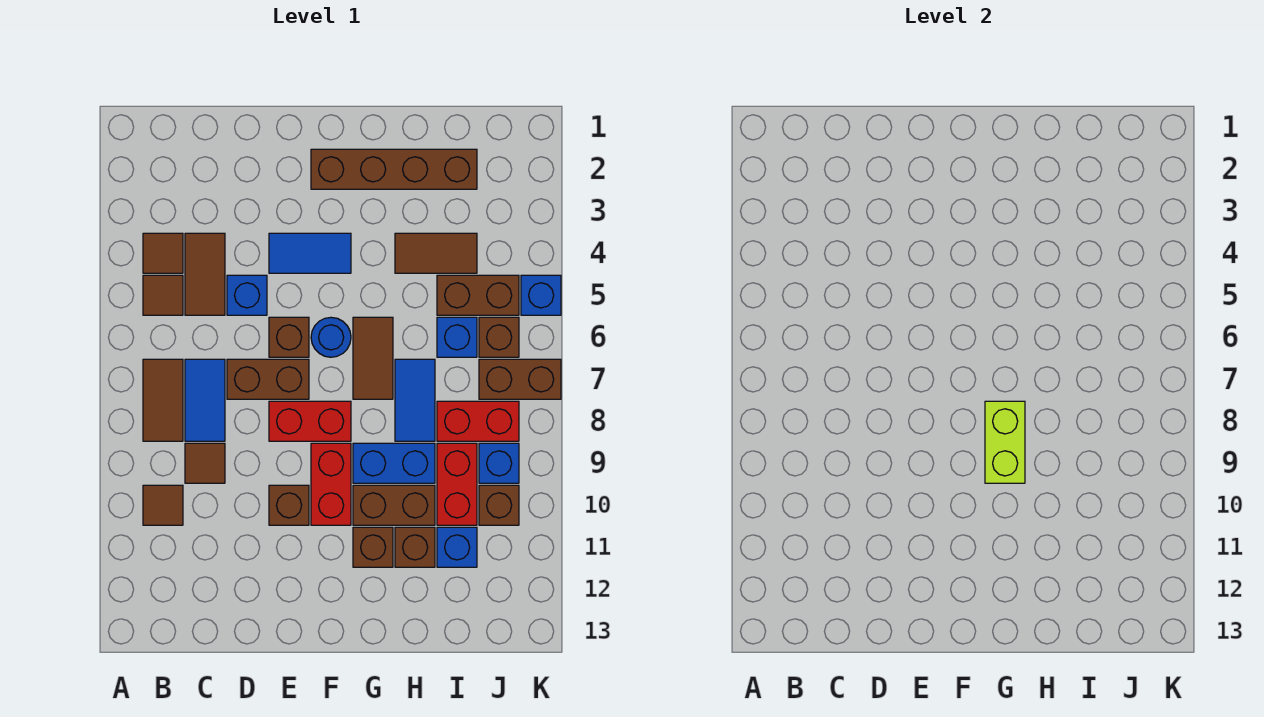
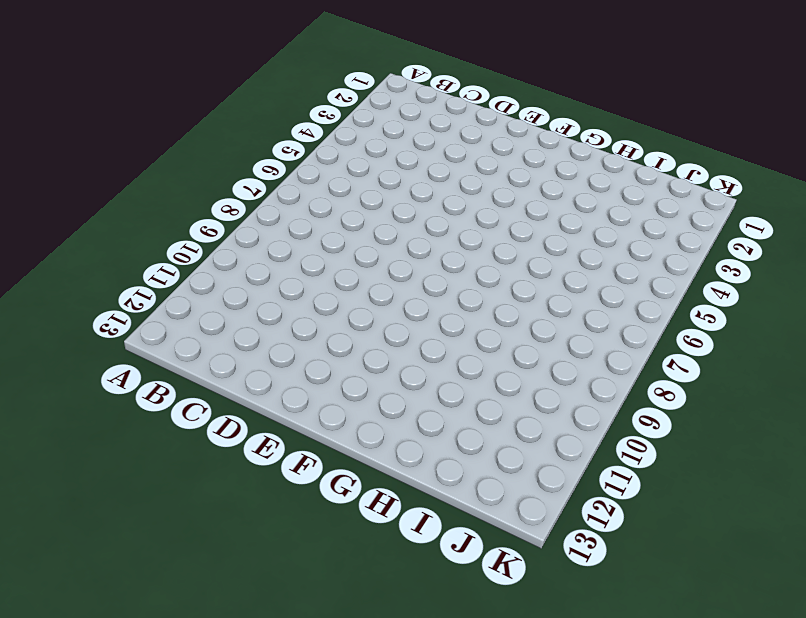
none -> brown 1x1 tile [143,233,183,273]
none -> brown 1x1 tile [143,275,183,315]
none -> brown 1x2 tile [143,359,183,441]
none -> brown 1x1 tile [143,485,183,525]

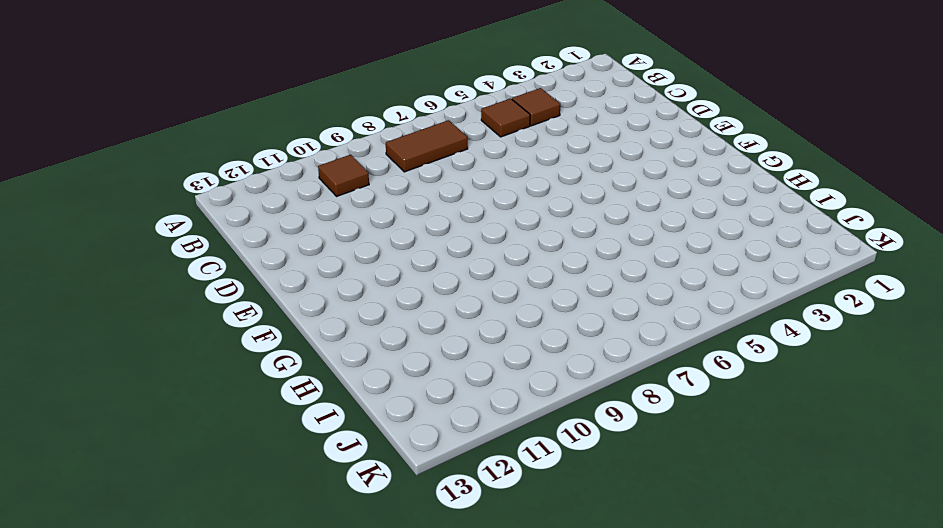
none -> brown 1x2 tile [185,233,225,315]
none -> blue 1x2 tile [185,359,225,441]
none -> brown 1x1 tile [185,443,225,483]
none -> blue 1x1 brick [227,275,267,315]

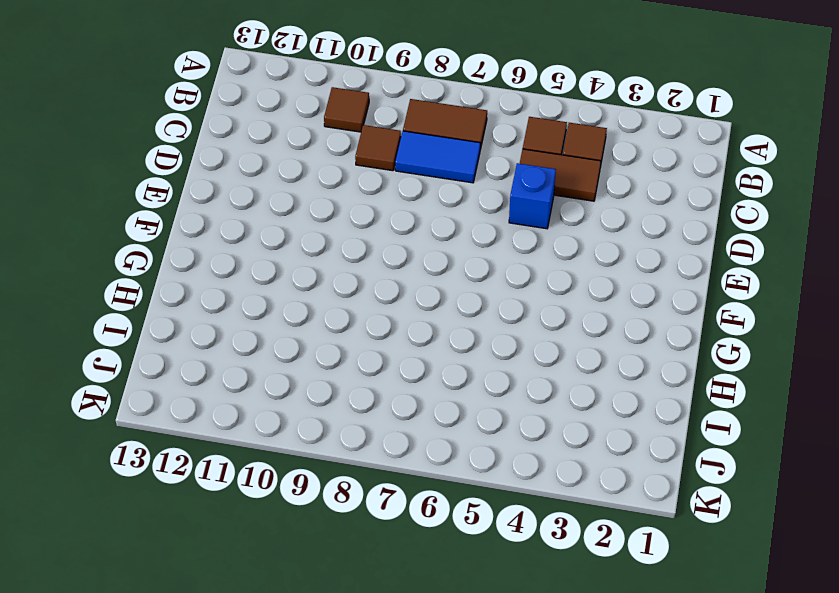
none -> brown 1x2 brick [227,359,309,399]
none -> blue 1x2 tile [269,233,351,273]
none -> brown 1x1 brick [269,317,309,357]
none -> red 1x2 brick [269,401,351,441]

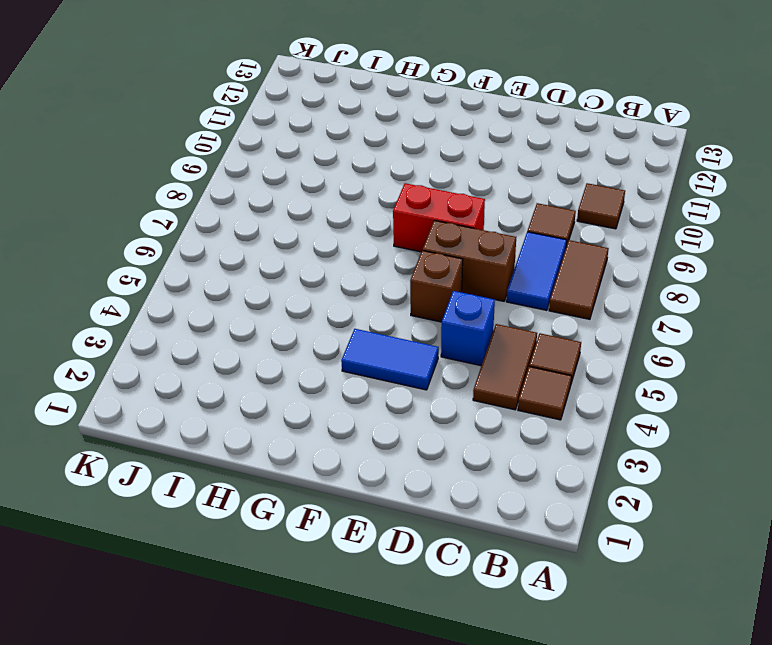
none -> brown 1x1 brick [269,485,309,525]
none -> brown 1x4 brick [311,149,477,189]
none -> blue 1x1 round brick [311,317,351,357]
none -> red 1x2 brick [311,443,351,525]

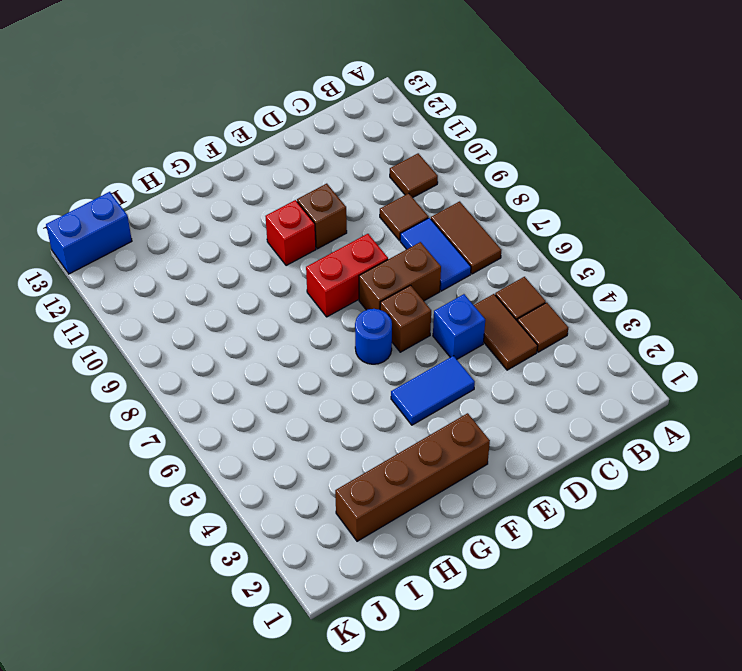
red 1x1 brick [265,200,316,266] -> red 1x2 brick [311,443,351,525]
blue 1x2 brick [46,192,132,274] -> blue 1x2 brick moved to [353,443,435,483]
none -> brown 1x2 tile [353,317,393,399]
none -> brown 1x2 brick [353,485,435,525]
none -> brown 1x1 brick [353,527,393,567]
none -> brown 1x2 tile [395,233,477,273]

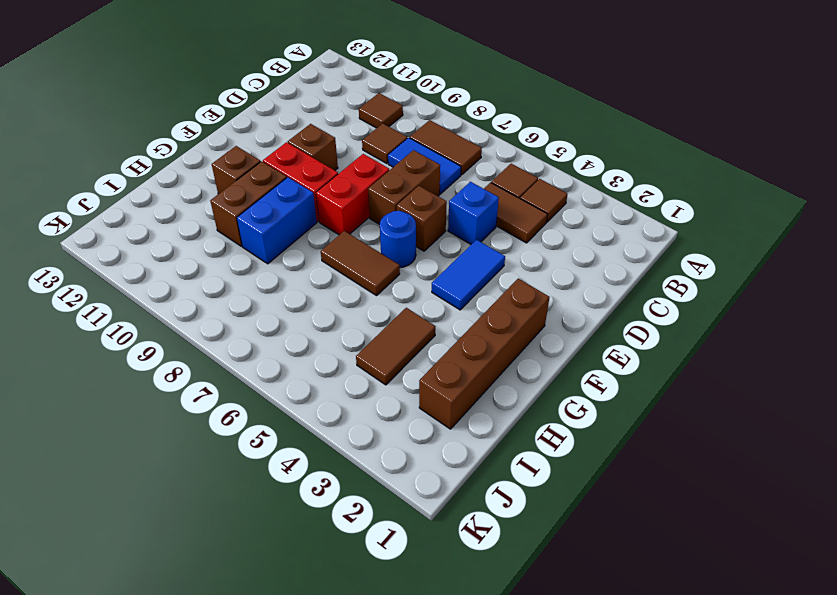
none -> blue 1x2 tile [395,359,435,441]
none -> brown 1x1 brick [395,527,435,567]
none -> brown 1x2 brick [437,275,519,315]
none -> blue 1x1 brick [437,317,477,357]

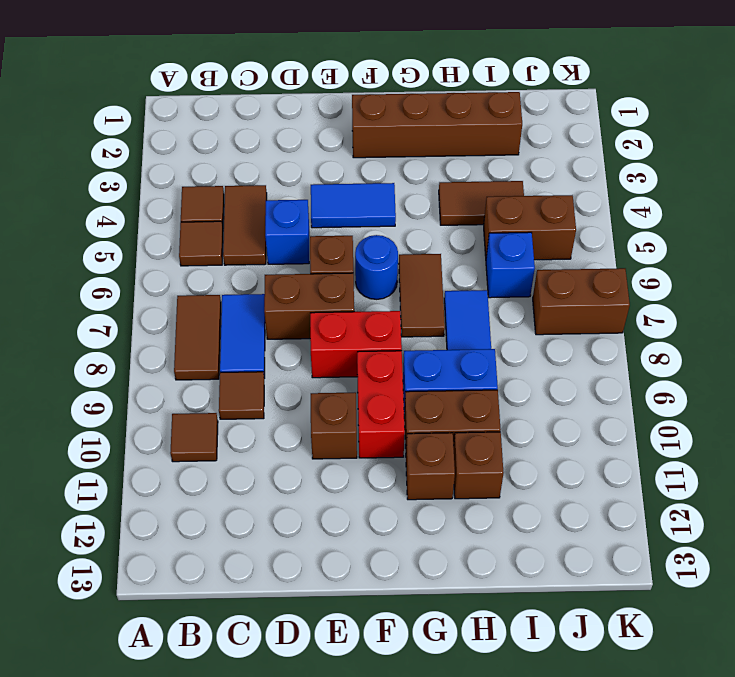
none -> red 1x2 brick [437,401,519,441]
none -> red 1x2 brick [437,443,477,525]
none -> blue 1x1 brick [437,527,477,567]
none -> brown 1x1 brick [479,317,519,357]

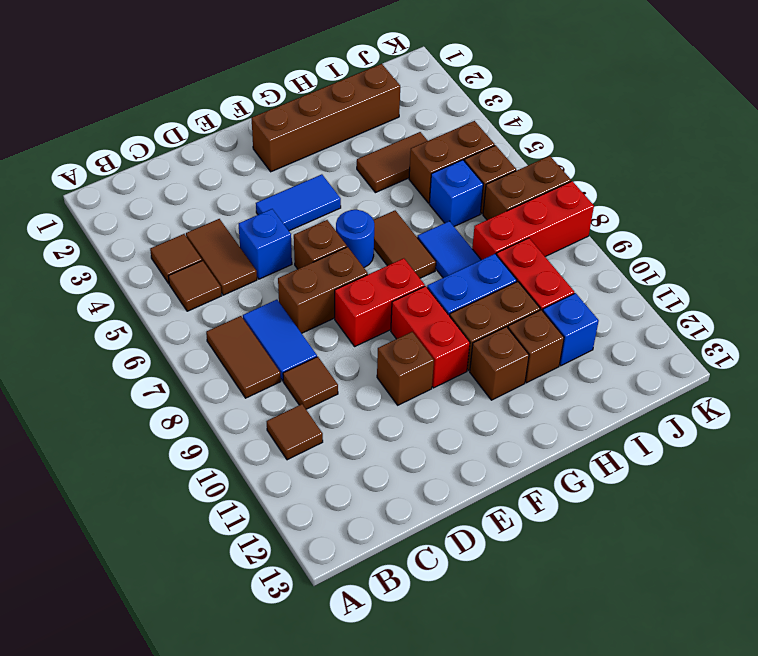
red 1x3 brick [472,181,594,260] -> red 1x2 brick [437,401,519,441]
none -> blue 1x1 brick [479,443,519,483]
none -> brown 1x1 brick [479,485,519,525]
none -> blue 1x1 brick [521,275,561,315]
none -> lime 1x2 brick [985,401,1025,483]

